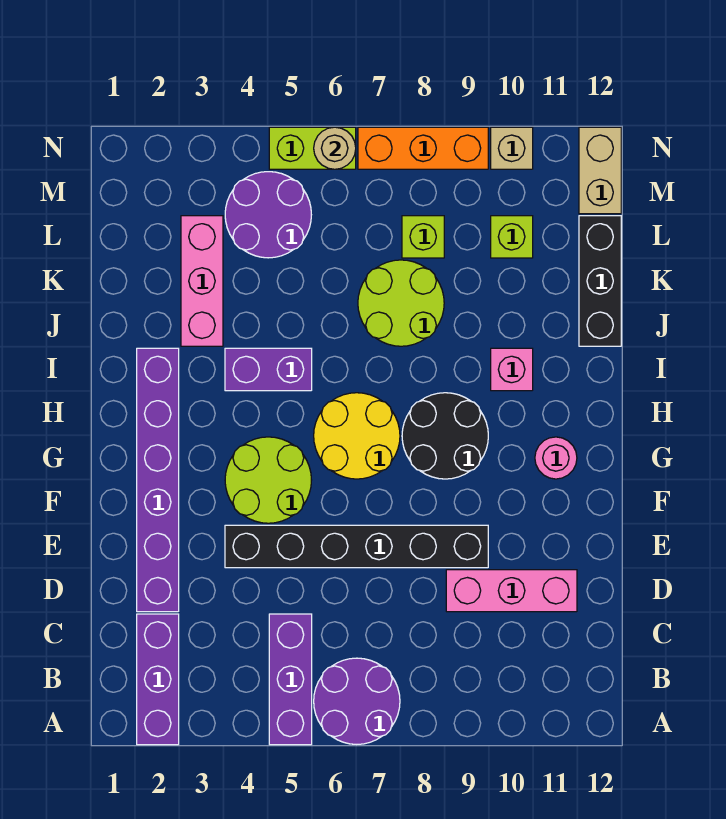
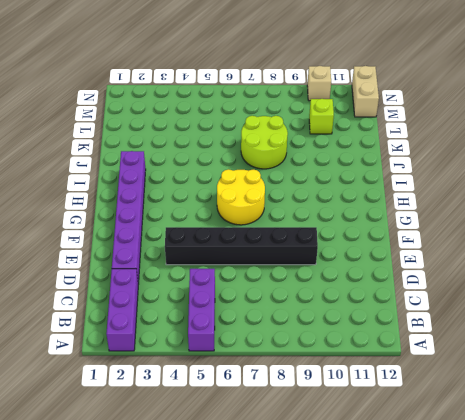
none -> purple 2x2 round brick [314,658,400,744]
none -> pink 1x3 brick [446,570,577,612]
none -> lime 2x2 round brick [225,437,311,523]

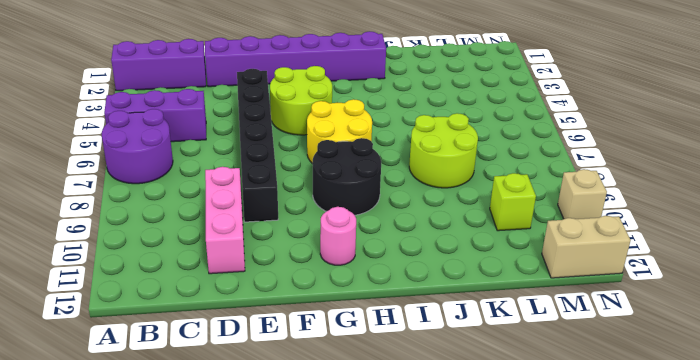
none -> purple 1x2 brick [225,348,312,391]
none -> pink 1x1 brick [491,348,533,391]
none -> pink 1x3 brick [181,216,223,346]

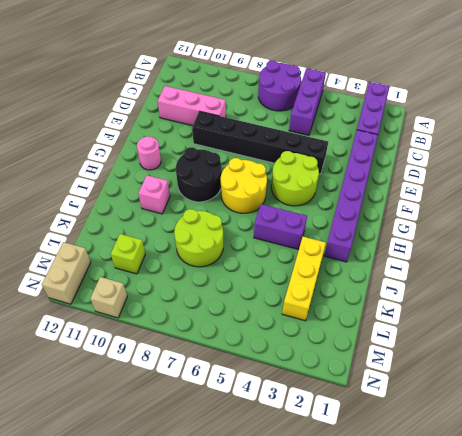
yellow 1x3 brick [282,237,326,321] -> pink 1x3 brick [181,216,223,346]
none -> black 1x3 brick [579,216,621,346]
none -> purple 2x2 round brick [225,172,311,258]
none -> lime 1x1 brick [402,216,444,258]

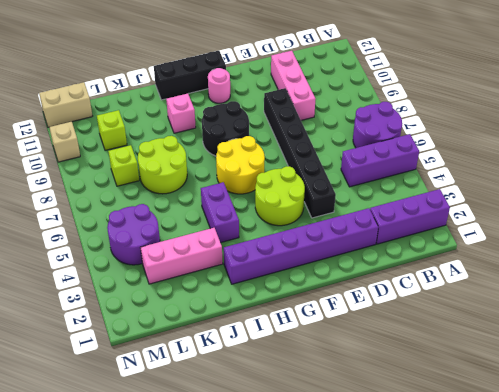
black 1x3 brick [154,51,226,100] -> black 1x3 brick moved to [579,216,621,346]
none -> lime 1x2 brick [269,127,356,169]
none -> orange 1x3 brick [358,127,488,169]
none -> tan 1x1 round brick [314,127,356,169]

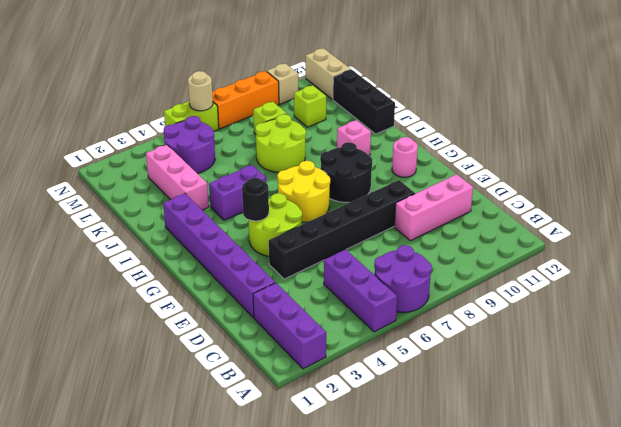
black 1x1 round brick [242,178,269,221] -> none

